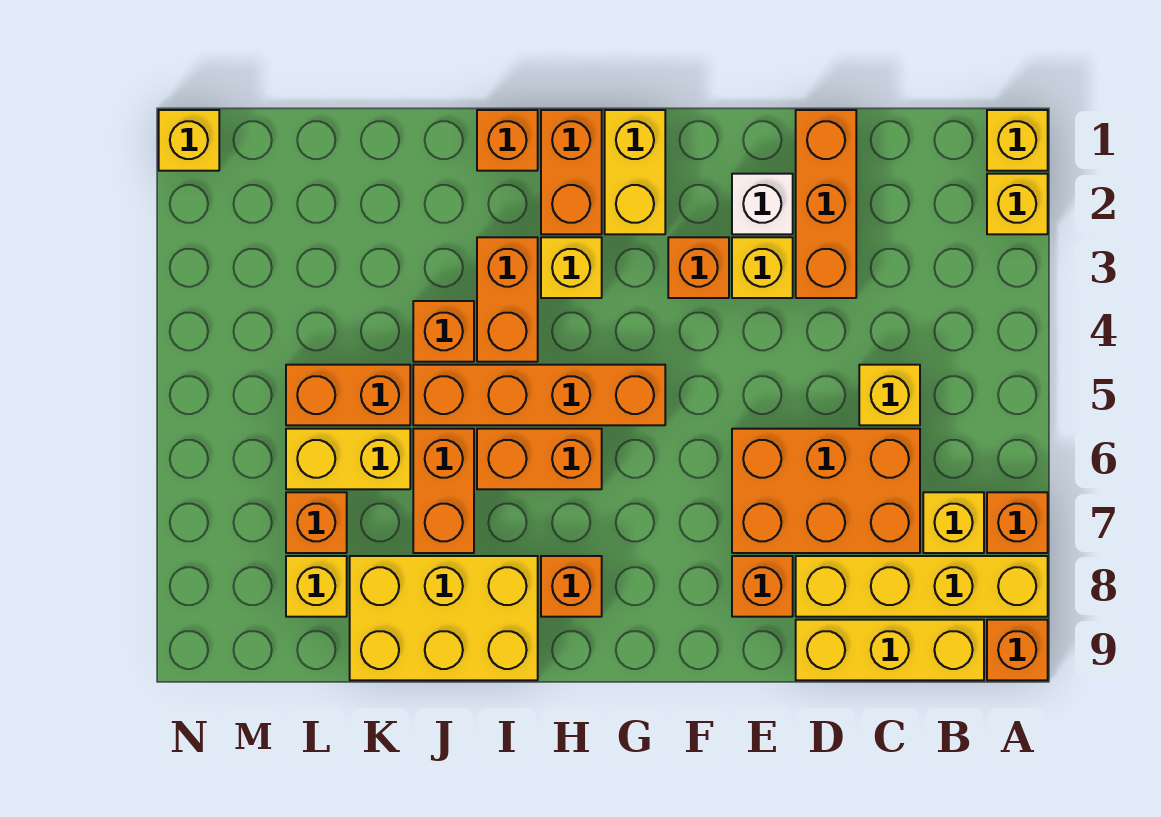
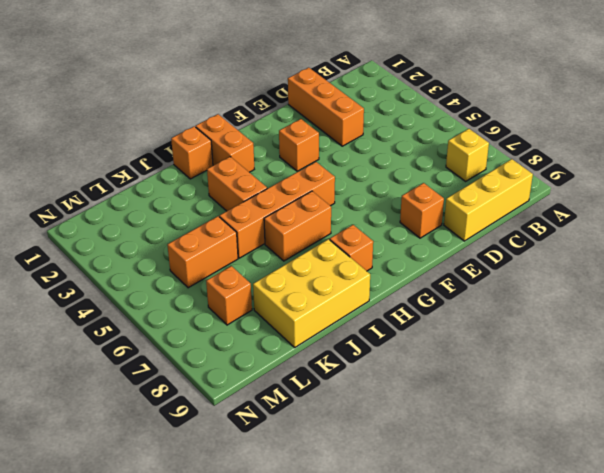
none -> yellow 1x1 brick [987,110,1048,171]
none -> yellow 1x1 brick [987,174,1048,234]
none -> orange 1x1 brick [987,492,1048,553]
none -> yellow 1x4 brick [796,556,1048,617]

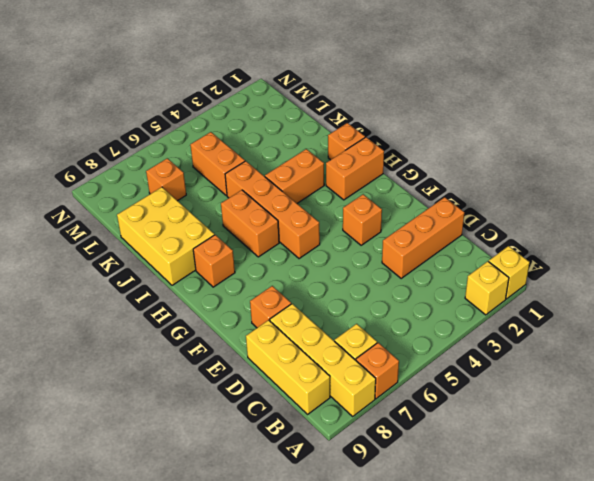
none -> orange 1x1 brick [987,620,1048,680]
none -> yellow 1x1 brick [859,365,920,425]
none -> orange 2x3 brick [732,429,920,553]
none -> white 1x1 brick [732,174,793,234]

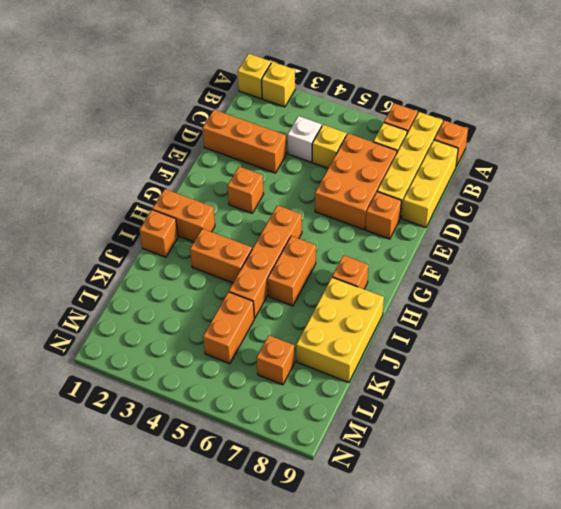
white 1x1 brick [288,116,322,162] -> white 1x1 brick moved to [732,174,793,234]
none -> yellow 1x1 brick [732,237,793,298]
none -> yellow 1x2 brick [605,110,665,234]
none -> yellow 1x1 brick [541,237,602,298]
none -> orange 1x1 brick [413,301,474,362]

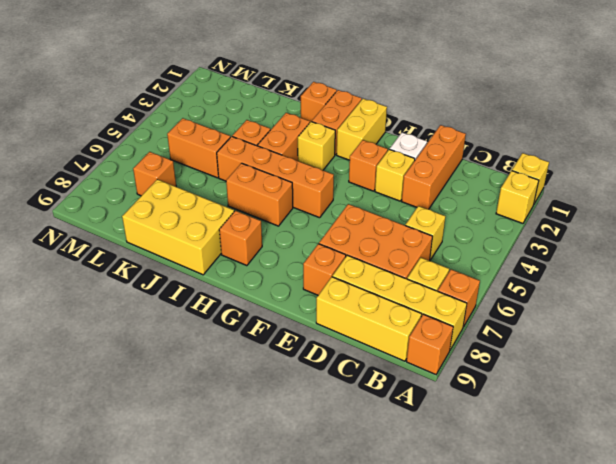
none -> orange 1x2 brick [413,429,474,553]
none -> yellow 1x2 brick [286,429,410,489]
none -> yellow 1x1 brick [286,556,347,617]
none -> yellow 1x1 brick [159,110,219,171]

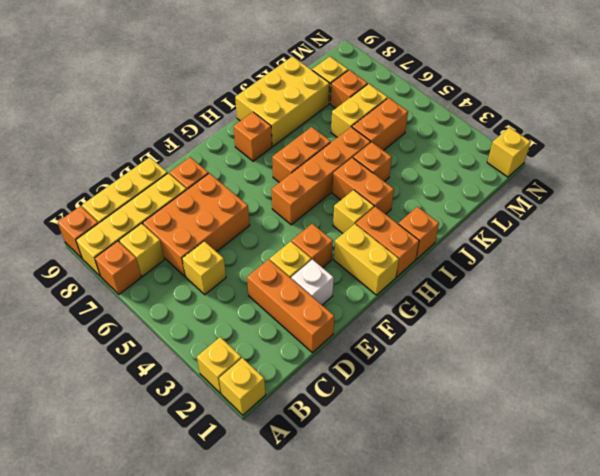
none -> orange 1x2 brick [413,429,474,553]

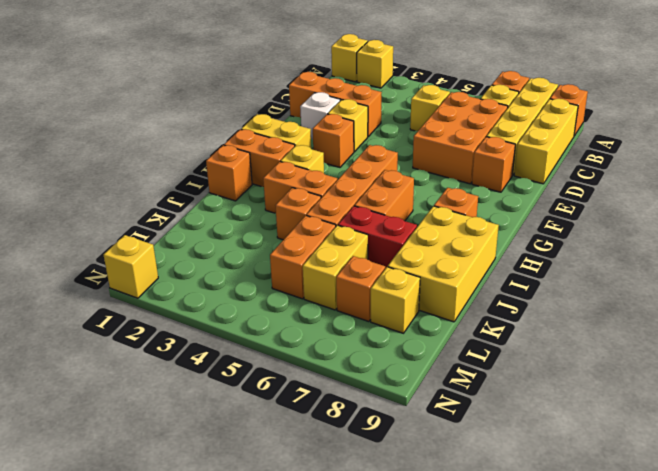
red 1x2 brick [338,206,417,269] -> orange 1x2 brick [413,429,474,553]

